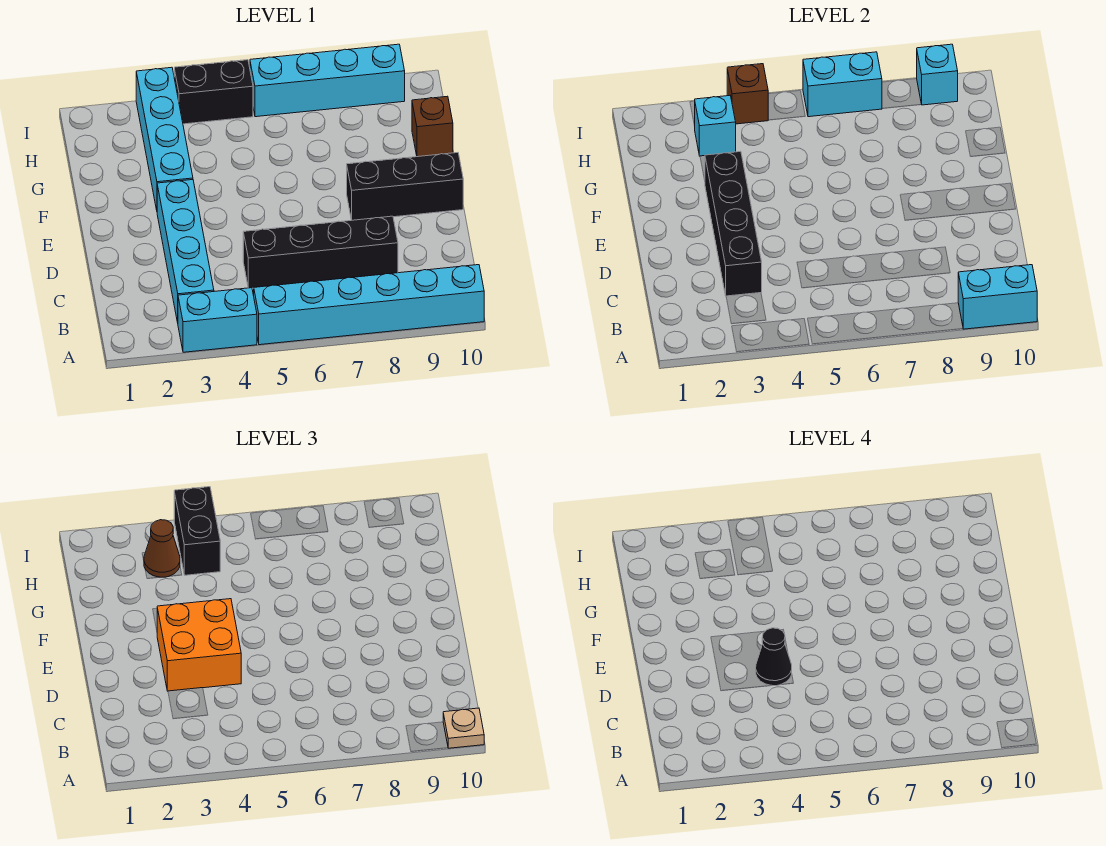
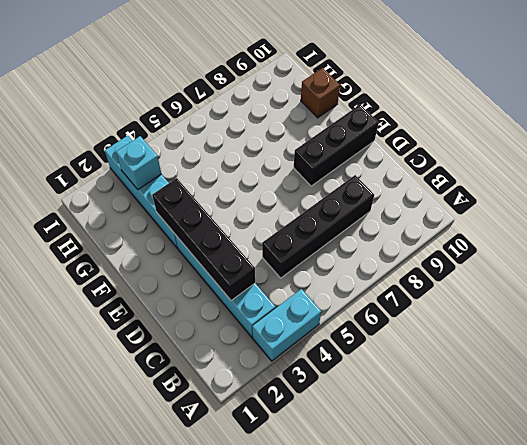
none -> cyan 1x6 brick [254,265,484,345]
none -> black 1x2 brick [174,60,253,124]
none -> cyan 1x4 brick [250,44,405,117]

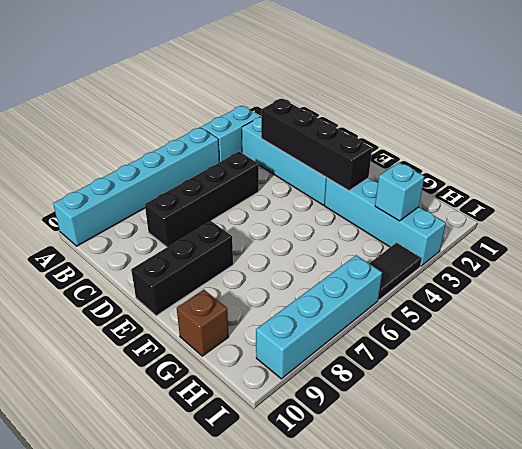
black 1x2 tile [369,243,422,300] -> black 1x2 brick [174,60,253,124]
none -> cyan 1x2 brick [958,265,1037,329]
none -> brown 1x1 brick [727,64,768,124]
none -> cyan 1x2 brick [803,52,882,117]

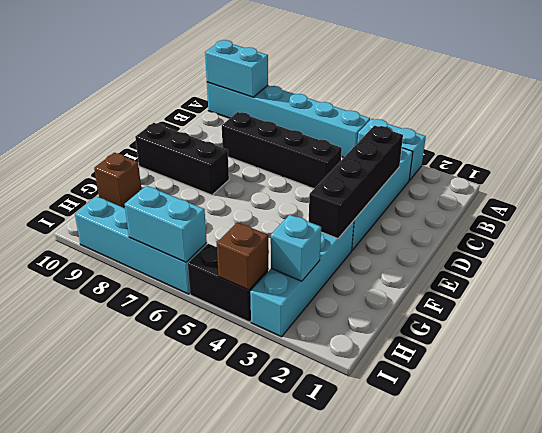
none -> cyan 1x1 brick [917,44,958,105]
none -> tan 1x1 plate [443,708,484,748]
none -> orange 2x2 brick [157,599,241,691]

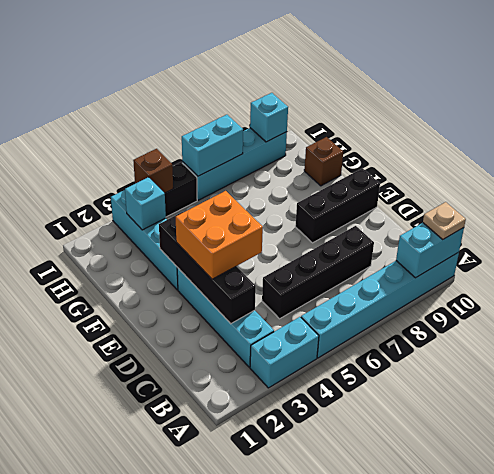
none -> brown 1x1 cone [144,520,180,577]
none -> black 1x2 brick [174,487,220,575]
none -> black 1x1 cone [756,628,792,686]

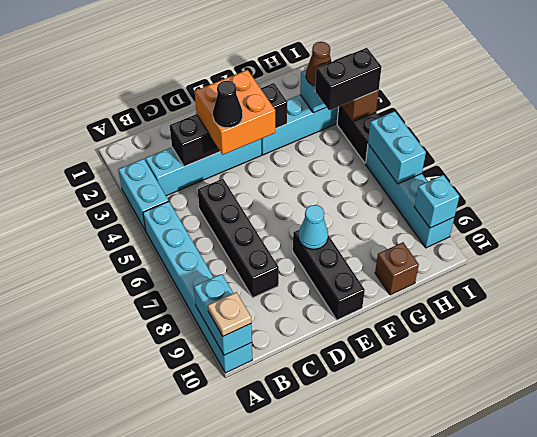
cyan 1x1 cone [299,205,328,249] -> none

